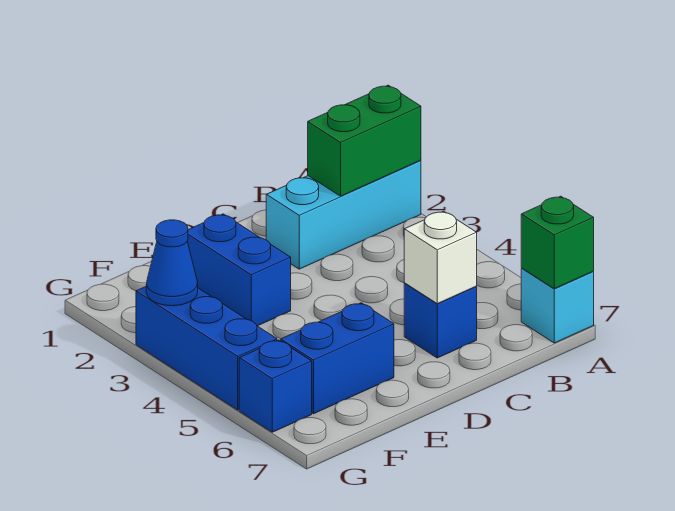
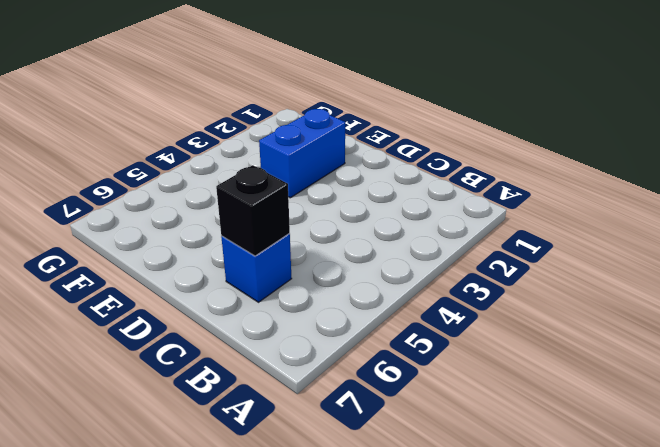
black 1x1 brick [216,165,290,256] -> white 1x1 brick [404,211,477,304]
none -> cyan 1x3 brick [266,160,421,269]
none -> cyan 1x1 brick [521,268,594,343]

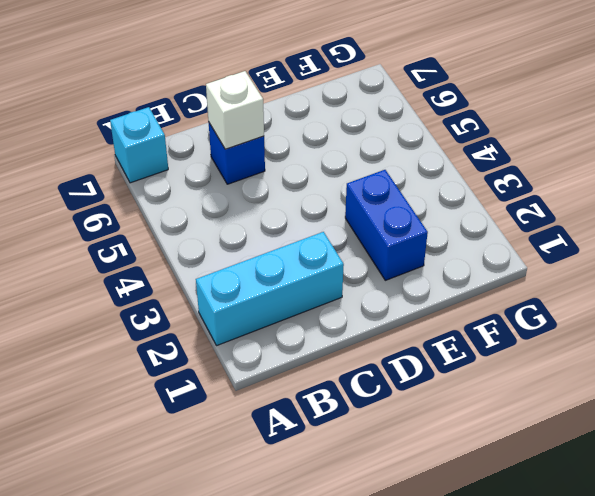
none -> blue 1x2 brick [281,303,394,414]
none -> blue 1x3 brick [136,287,277,410]

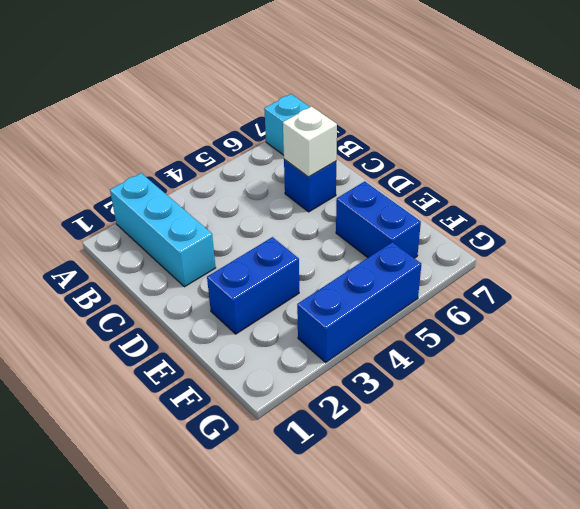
none -> blue 1x1 brick [239,340,312,432]
none -> green 1x2 brick [308,85,421,196]

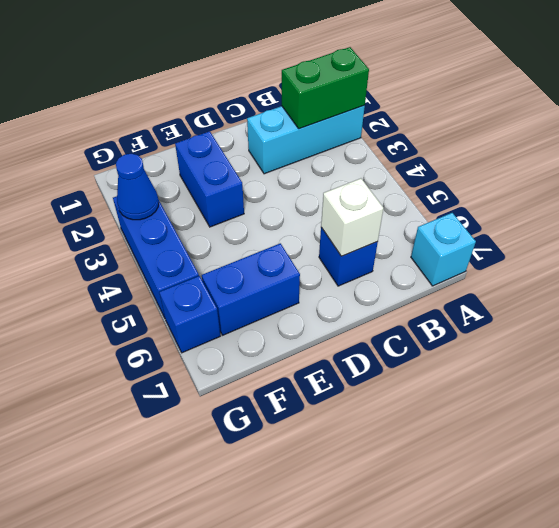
none -> green 1x1 brick [521,196,594,289]

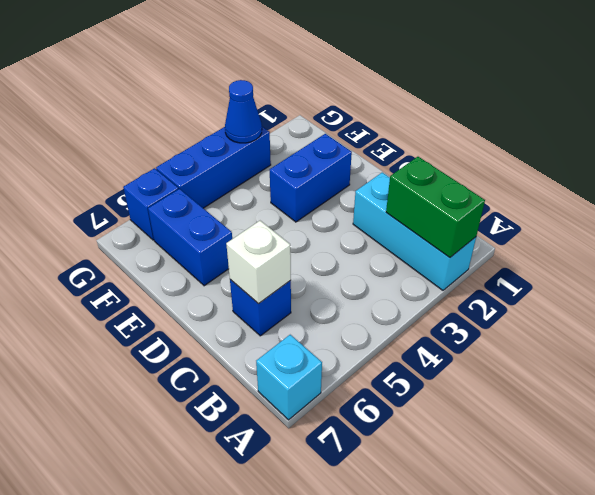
none -> green 1x1 brick [521,196,594,289]

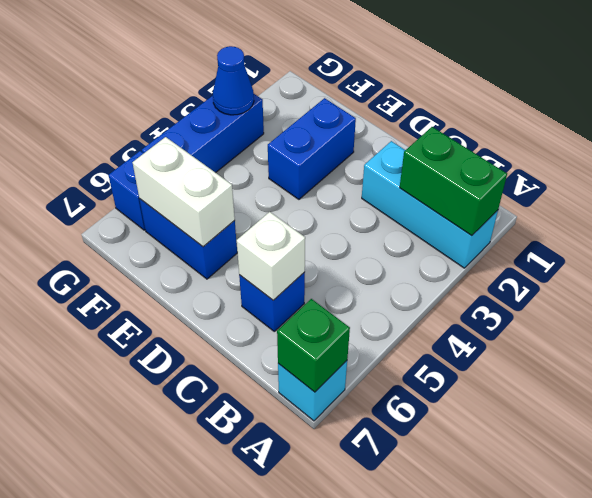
white 1x2 brick [133,137,235,247] -> none

